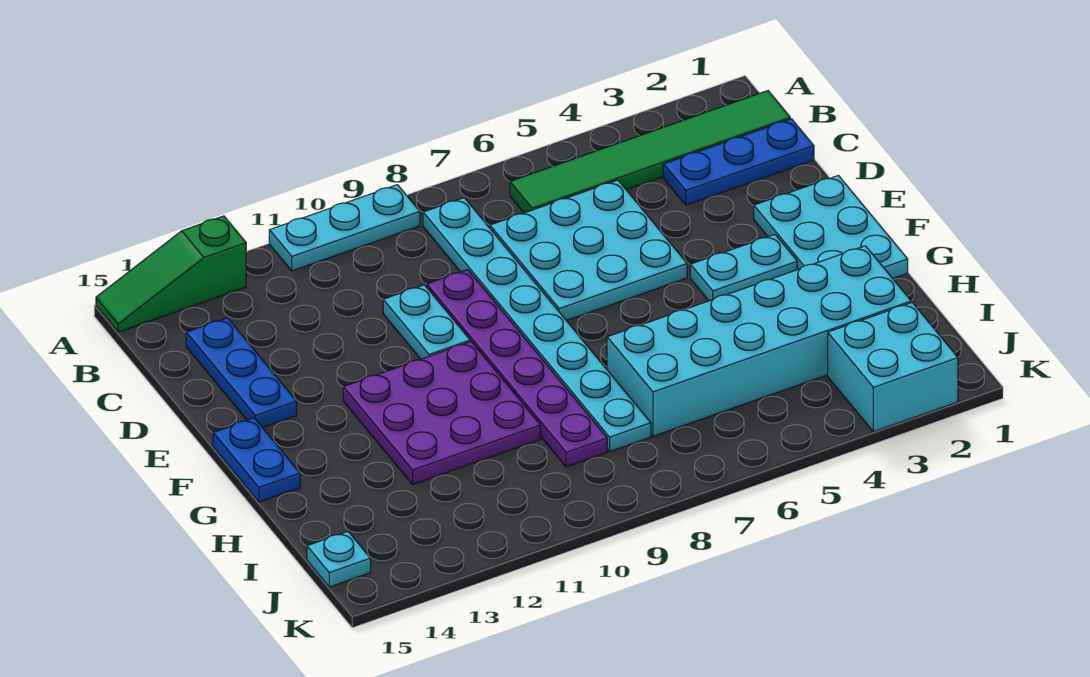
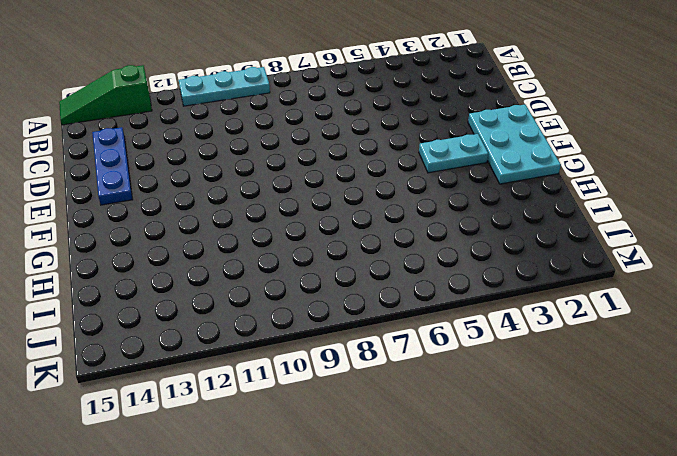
none -> green 1x6 tile [510,91,790,213]
none -> cyan 1x8 plate [423,198,651,451]
none -> blue 1x3 plate [663,119,814,205]

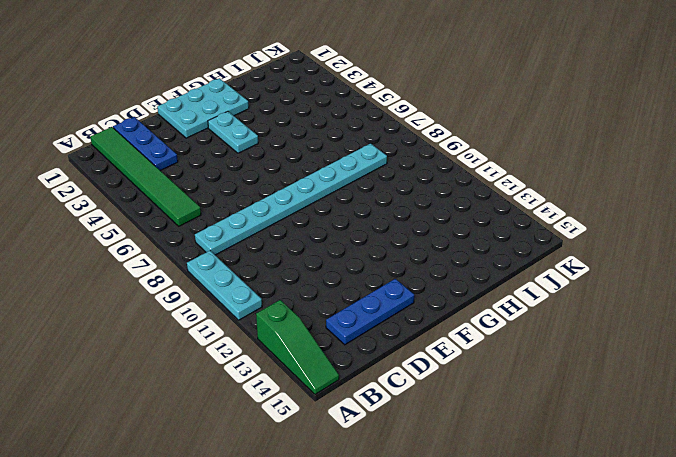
none -> cyan 3x3 plate [490,180,687,321]
none -> purple 1x6 plate [427,270,607,467]
none -> cyan 1x2 plate [383,285,470,359]

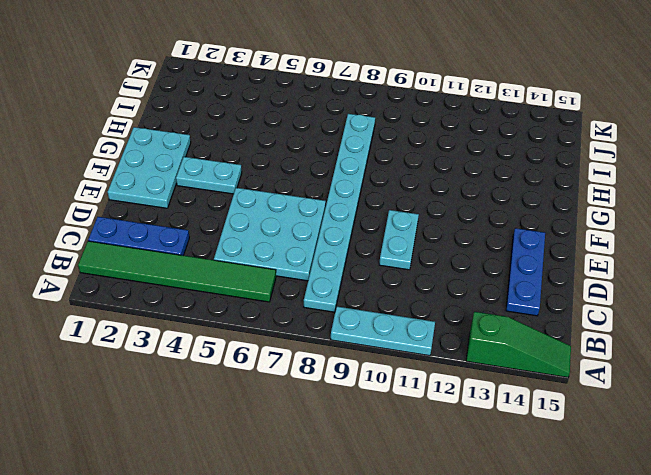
none -> purple 1x6 plate [427,270,607,467]
none -> purple 3x3 plate [343,342,541,484]
none -> blue 1x2 plate [213,418,300,502]

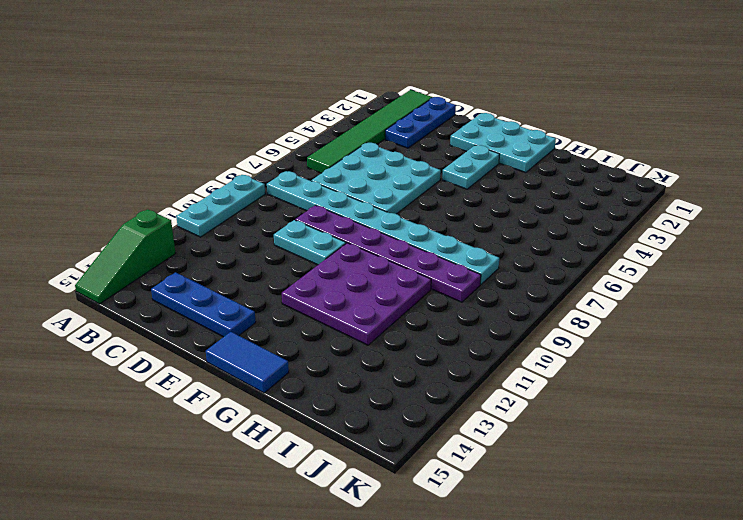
blue 1x2 tile [206,332,289,393] -> blue 1x2 plate [213,418,300,502]
none -> cyan 2x6 brick [607,246,911,436]
none -> cyan 2x2 brick [828,303,958,432]
none -> cyan 1x1 plate [307,532,371,587]

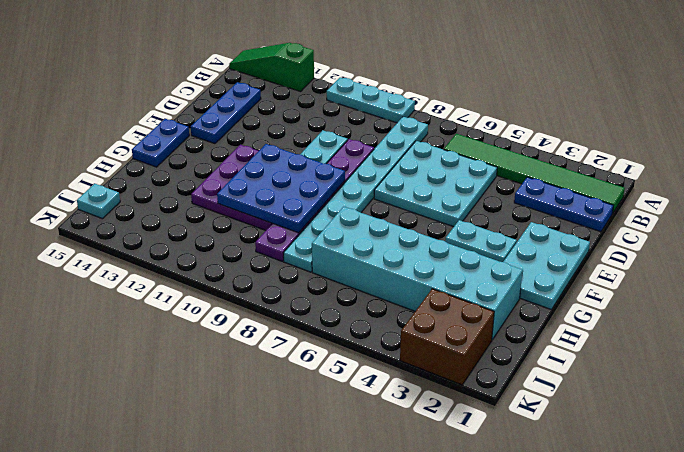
blue 3x3 plate [217,144,345,233] -> none
brown 2x2 brick [400,289,494,385] -> cyan 2x2 brick [828,303,958,432]

